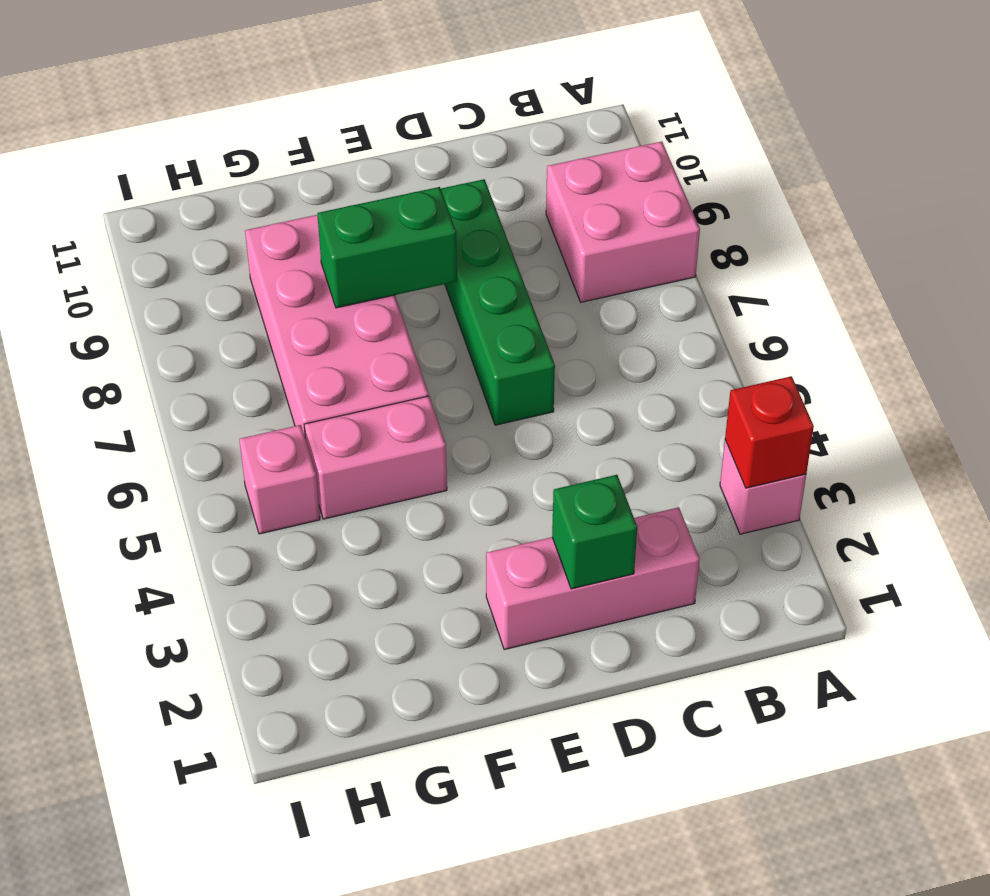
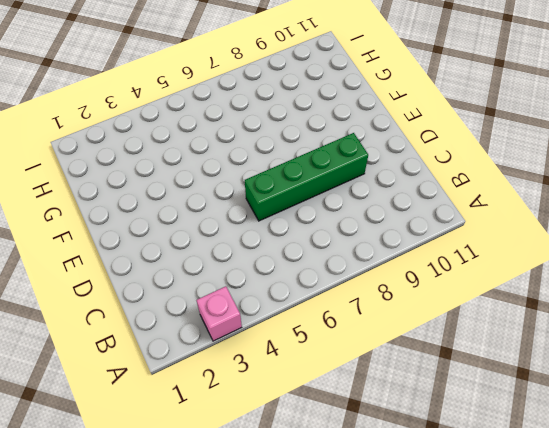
none -> pink 2x2 brick [546,142,700,302]
none -> pink 1x3 brick [486,507,700,650]

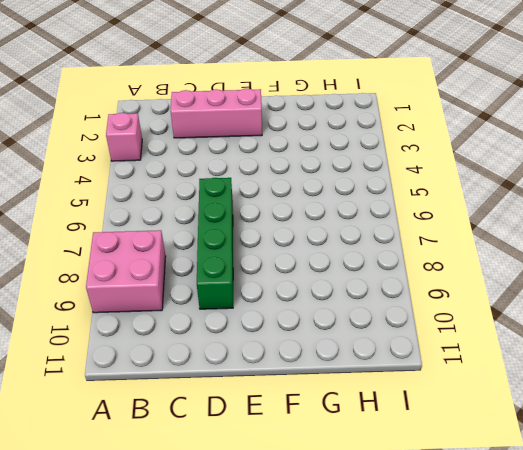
none -> pink 1x2 brick [304,396,447,519]
none -> pink 2x4 brick [245,215,429,436]

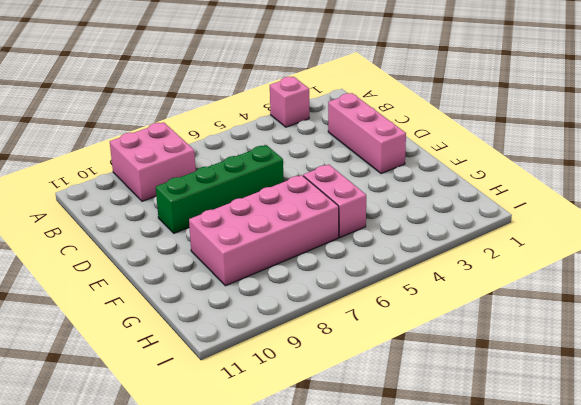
none -> pink 1x1 brick [239,425,320,534]
none -> red 1x1 brick [725,376,814,488]

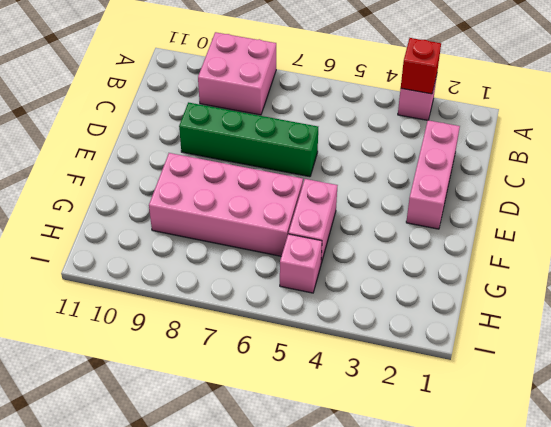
none -> green 1x1 brick [552,475,637,589]
none -> green 1x2 brick [317,187,457,308]

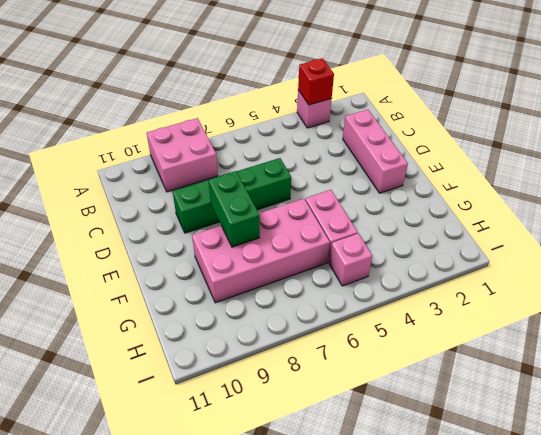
none -> green 1x1 brick [552,475,637,589]

